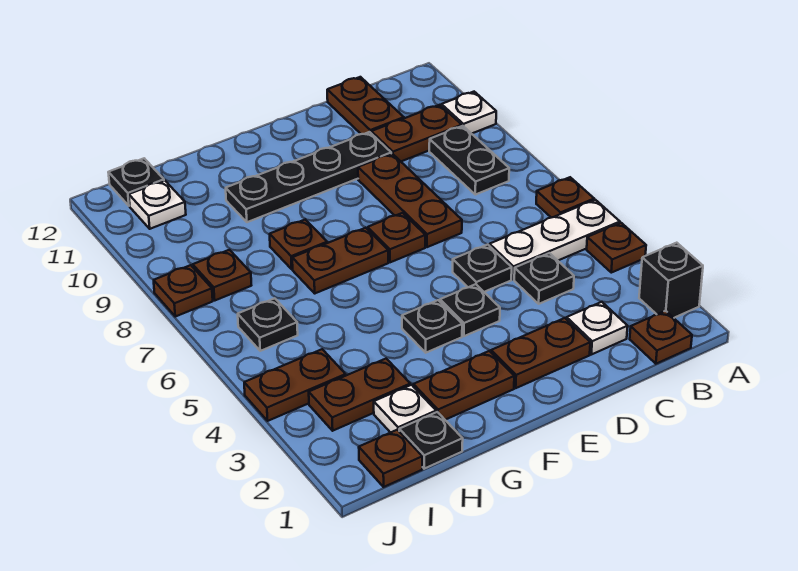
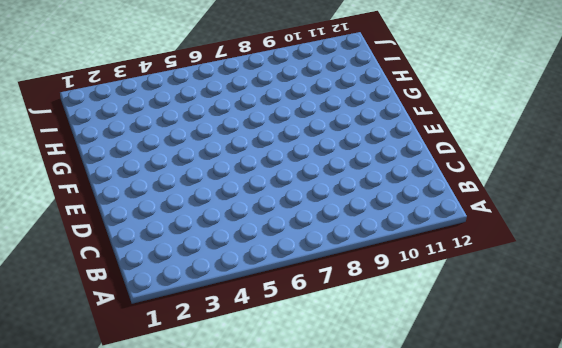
none -> black 1x1 brick [639,243,703,318]
none -> brown 1x1 plate [587,223,646,273]
none -> white 1x3 plate [490,200,620,280]
none -> brown 1x1 plate [536,177,594,218]

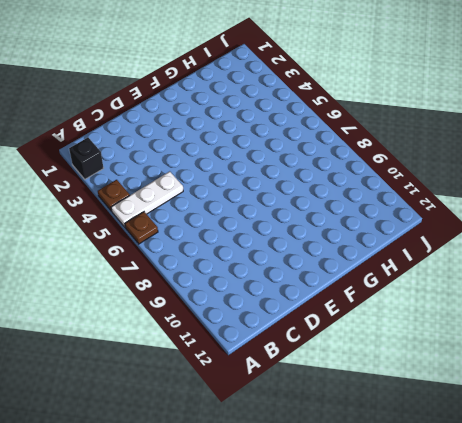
none -> white 1x1 plate [441,92,496,134]
none -> brown 1x1 plate [630,311,692,364]
none -> black 1x2 plate [429,126,509,195]
none -> brown 1x2 plate [371,105,462,161]

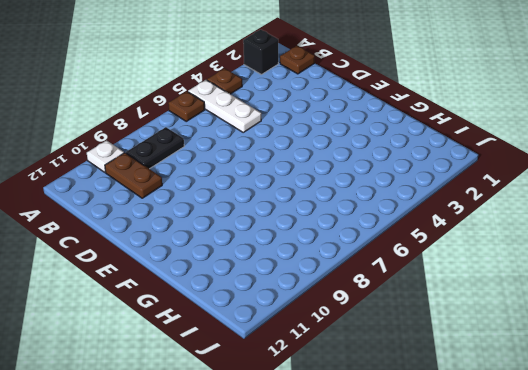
none -> white 1x1 plate [567,302,628,355]
none -> black 1x1 plate [514,253,574,304]
none -> brown 1x2 plate [327,77,404,134]
none -> brown 1x2 plate [491,318,590,388]

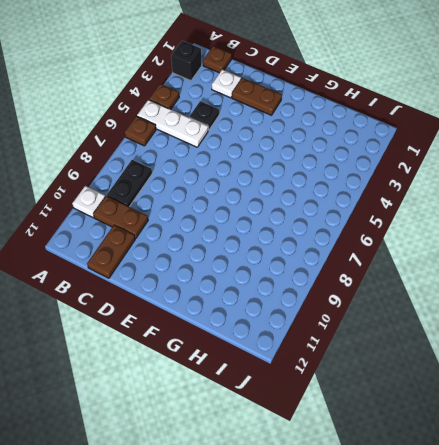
none -> black 1x1 plate [453,245,512,292]
none -> brown 1x3 plate [358,154,462,247]
none -> black 1x4 plate [226,132,391,222]
none -> black 1x1 plate [440,284,500,336]

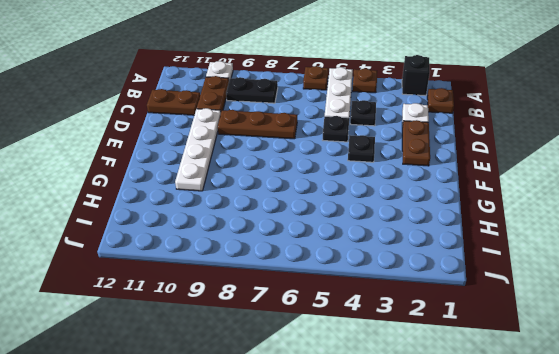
white 1x4 plate [175,108,221,191] -> black 1x4 plate [226,132,391,222]
none -> brown 1x1 plate [368,213,425,262]
none -> brown 1x2 plate [413,351,514,420]
none -> black 1x1 plate [402,300,462,353]
none -> brown 1x2 plate [292,228,388,293]

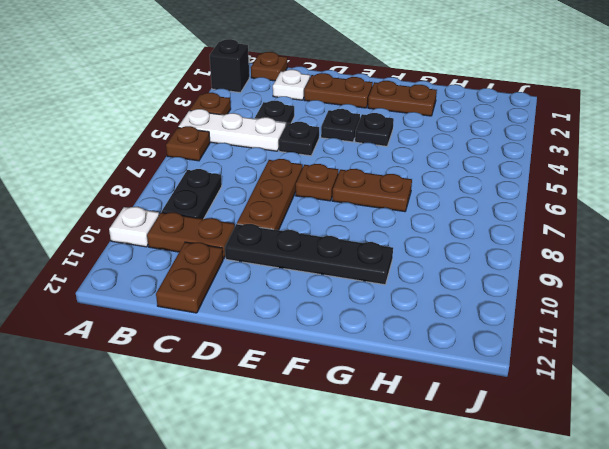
none -> brown 1x1 plate [270,219,327,269]
none -> black 1x1 plate [399,412,463,469]
none -> white 1x1 plate [374,385,436,433]
none -> brown 1x2 plate [309,359,410,431]

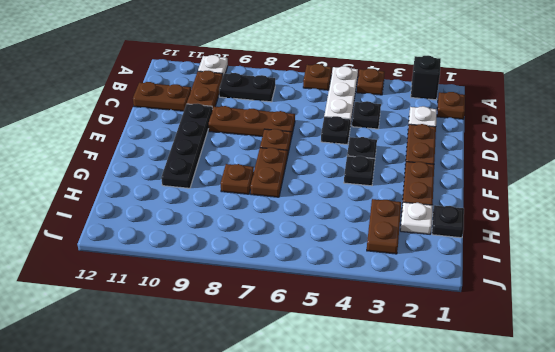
none -> brown 1x1 plate [359,430,422,487]
none -> brown 1x2 plate [244,349,346,421]
none -> black 1x1 plate [238,298,298,351]
none -> brown 1x1 plate [193,250,251,300]

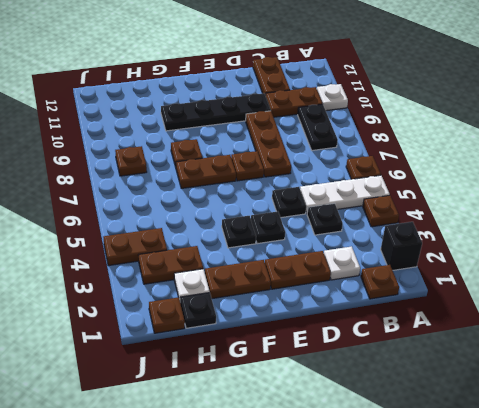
none -> black 1x1 plate [238,298,298,351]
none -> white 1x1 plate [129,181,186,229]
none -> black 1x1 plate [108,159,164,206]
none -> brown 1x1 plate [154,265,213,317]

